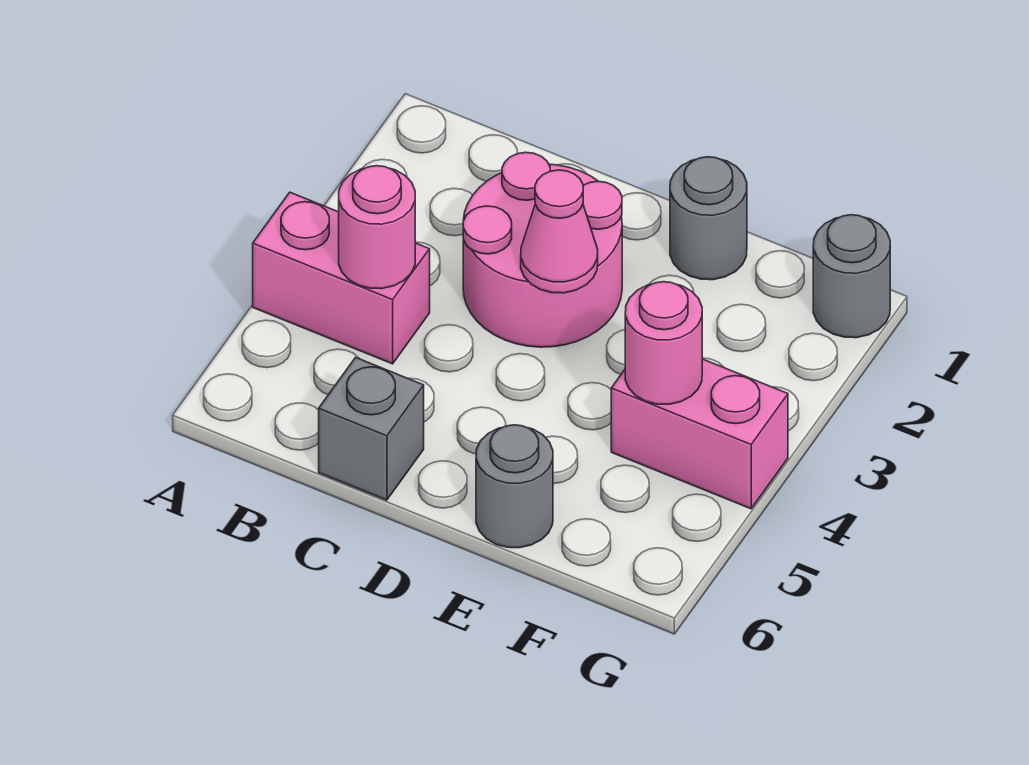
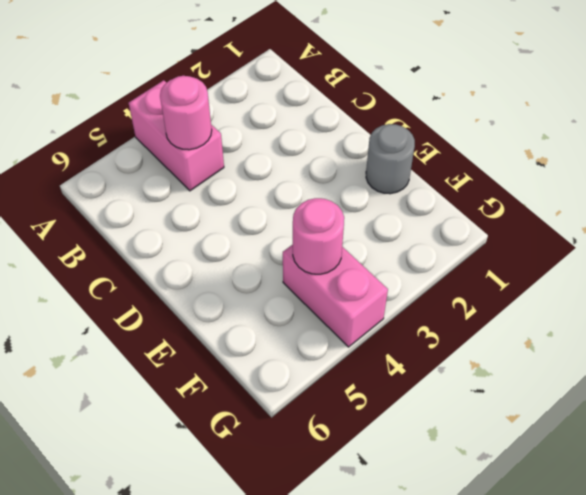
none -> pink 2x2 round brick [463,152,622,347]
none -> grey 1x1 brick [319,357,424,500]

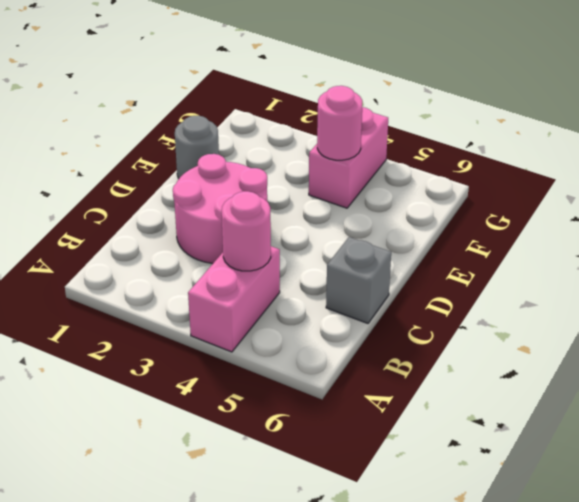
none -> grey 1x1 round brick [476,425,553,548]
none -> grey 1x1 round brick [813,215,890,338]

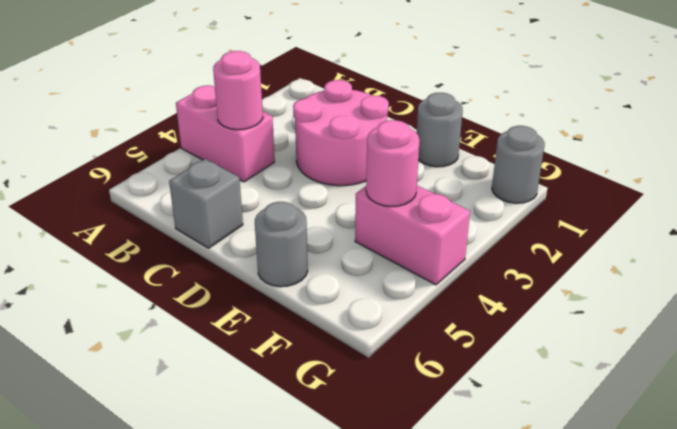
none -> pink 1x1 cone [521,170,598,293]

